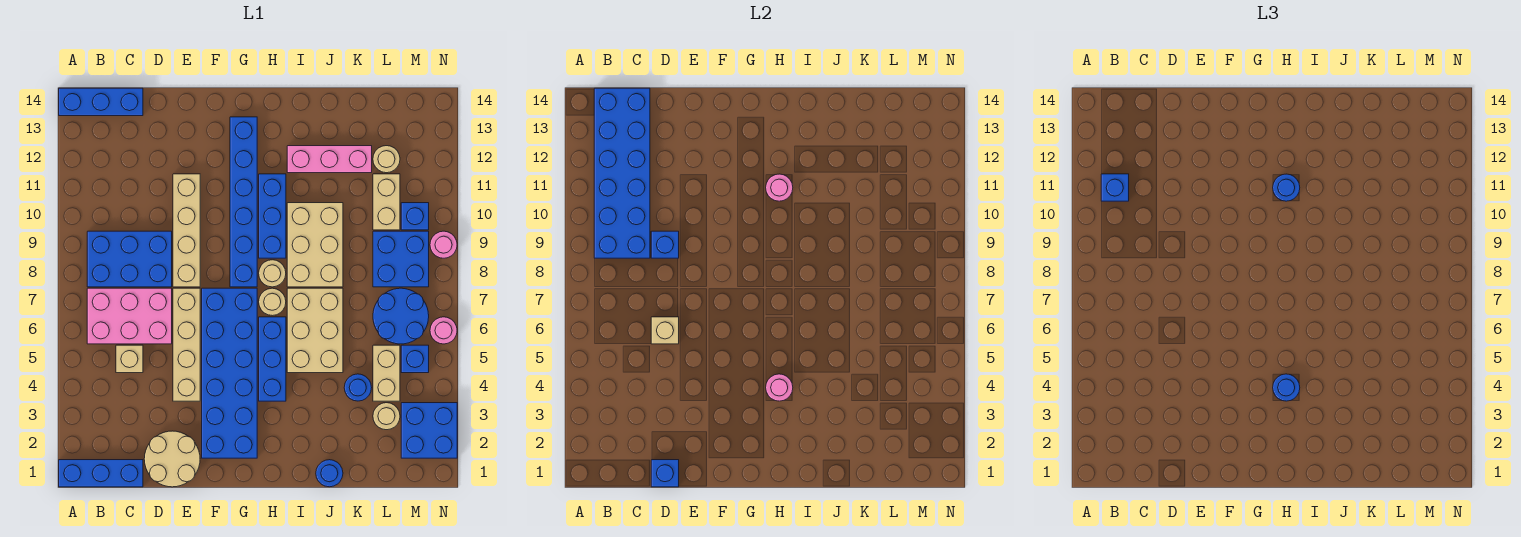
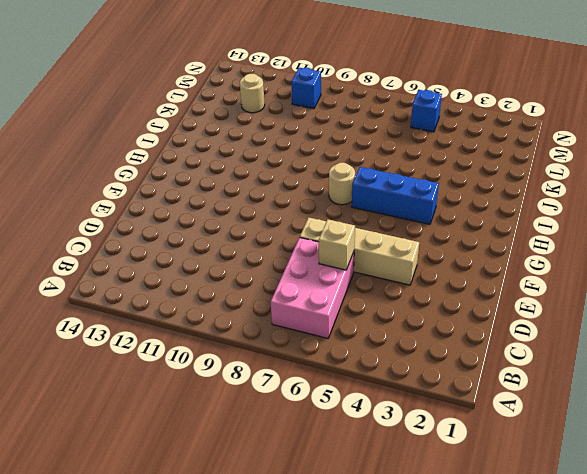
none -> blue 1x3 brick [59,460,143,487]
none -> blue 1x3 brick [59,88,143,116]
none -> blue 2x3 brick [87,231,172,287]
none -> tan 1x1 brick [116,345,143,373]

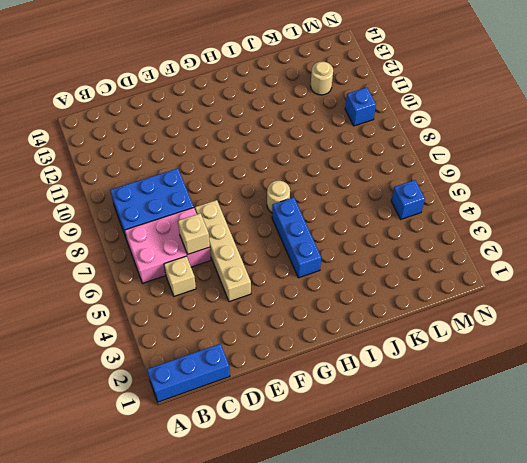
none -> blue 1x3 brick [59,88,143,116]
none -> tan 2x2 round brick [144,431,200,487]
none -> tan 1x4 brick [173,174,200,287]
none -> blue 2x6 brick [202,288,257,458]

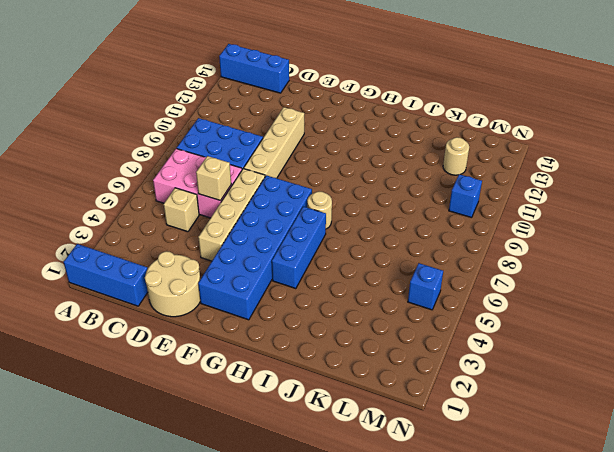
none -> blue 1x6 brick [230,117,257,287]
none -> tan 1x1 round brick [259,260,286,287]
none -> blue 1x3 brick [259,174,286,258]
none -> tan 2x3 brick [287,288,343,373]

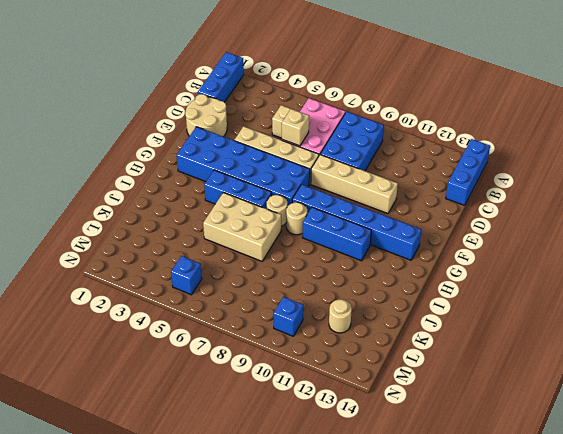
none -> tan 2x3 brick [287,203,343,287]
none -> pink 1x3 brick [287,146,372,173]
none -> blue 1x1 round brick [316,460,343,487]
none -> blue 1x1 round brick [344,374,372,401]

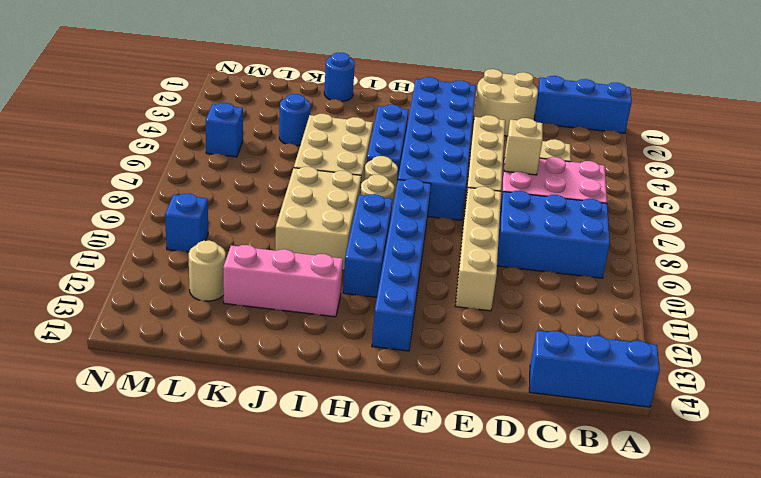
none -> tan 1x1 round brick [373,403,400,430]
none -> tan 1x2 brick [373,345,400,401]
none -> blue 2x2 round brick [373,288,429,344]
none -> blue 2x2 brick [373,231,429,287]

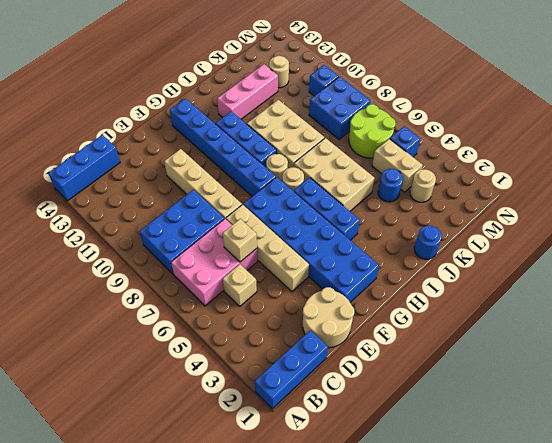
lime 2x2 round brick [349,104,396,158] -> blue 2x2 round brick [373,288,429,344]
none -> tan 1x2 brick [373,174,400,230]
none -> blue 2x2 brick [401,403,457,458]
none -> pink 1x1 round brick [430,317,457,344]
none -> pink 1x1 round brick [430,231,457,258]

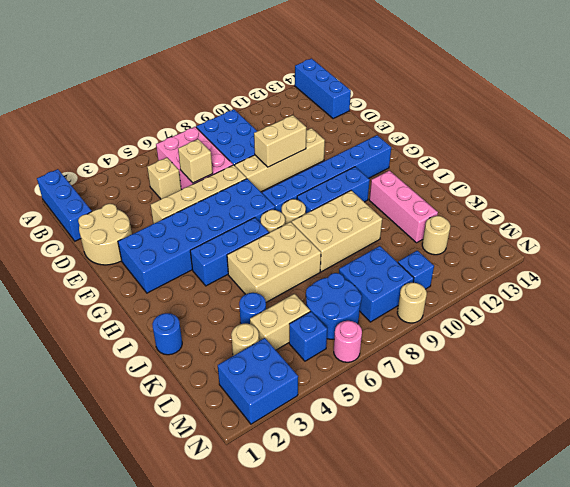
tan 1x2 brick [254,115,306,167] -> tan 1x2 brick moved to [373,174,400,230]
tan 1x1 round brick [397,283,427,323] -> pink 1x1 round brick [430,231,457,258]
none -> blue 2x6 brick [594,88,650,258]
none -> blue 1x1 brick [651,460,679,487]
none -> blue 1x1 brick [651,231,679,258]
none -> pink 1x1 round brick [766,374,793,401]

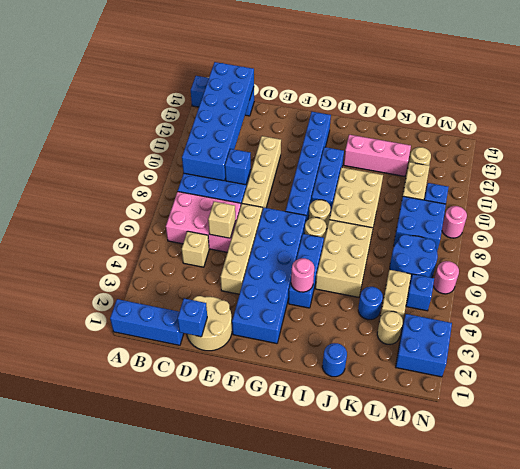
none -> pink 1x1 round brick [766,174,793,201]
none -> blue 1x1 brick [1101,174,1129,201]
none -> blue 1x1 round brick [1273,374,1300,401]
none -> blue 1x1 round brick [1273,174,1300,201]

